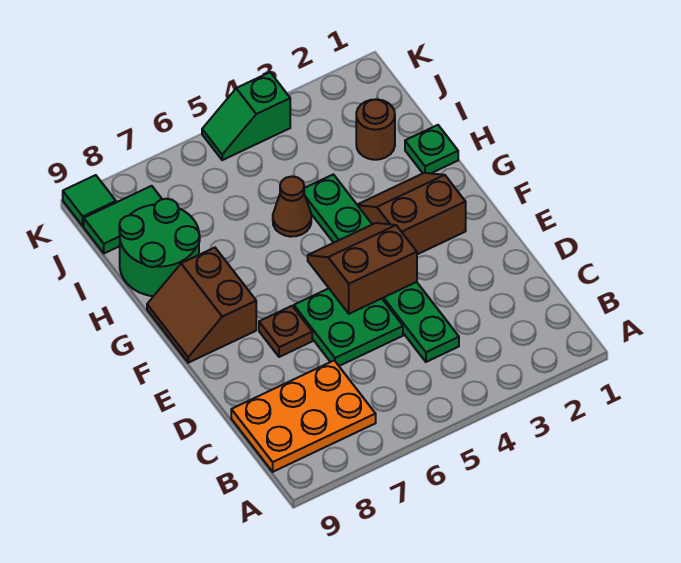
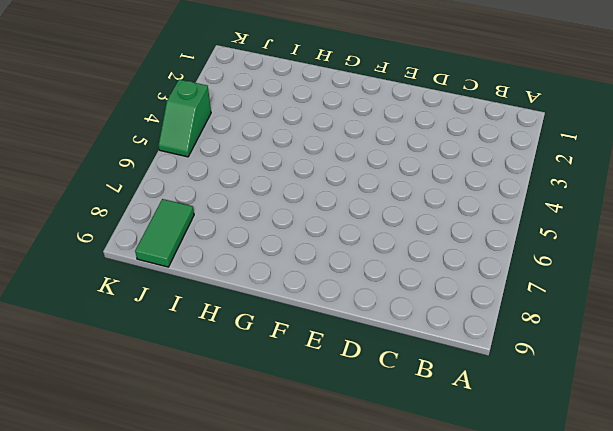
none -> orange 2x3 plate [231,361,376,472]
none -> green 1x6 plate [304,174,459,362]
none -> green 2x2 plate [294,288,403,366]

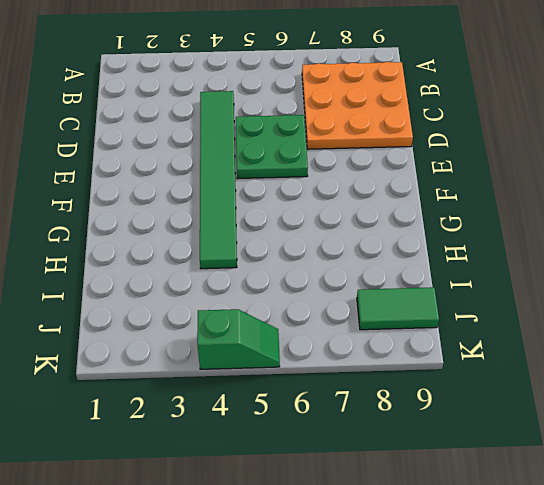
orange 3x3 plate [302,62,413,149] -> orange 2x3 plate [231,361,376,472]
green 1x6 tile [200,91,237,269] -> green 1x6 plate [304,174,459,362]
none -> brown 1x1 plate [259,306,312,357]
none -> brown 2x2 slope [357,173,466,254]
none -> brown 2x2 slope [147,248,256,363]

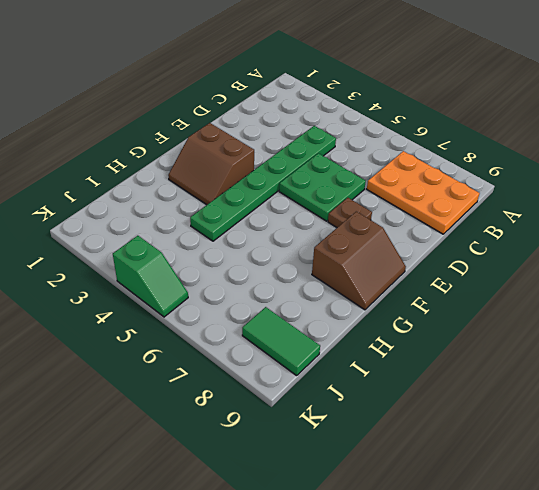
none -> green 1x1 plate [405,125,458,173]
none -> brown 1x1 cone [273,176,311,237]
none -> green 2x2 round brick [119,199,200,296]

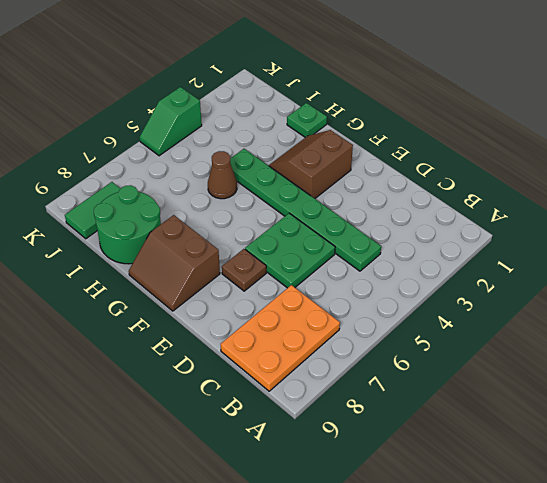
none -> brown 1x1 round brick [356,99,395,160]
none -> green 1x1 tile [63,175,116,226]
none -> brown 2x2 slope [308,223,417,314]

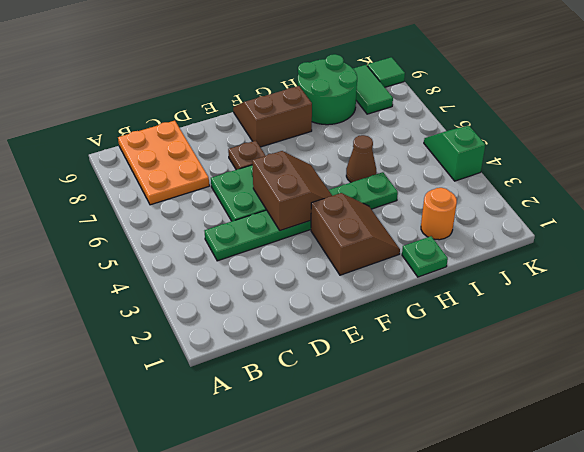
orange 1x1 round brick [421,188,457,240] -> brown 1x1 round brick [356,99,395,160]

